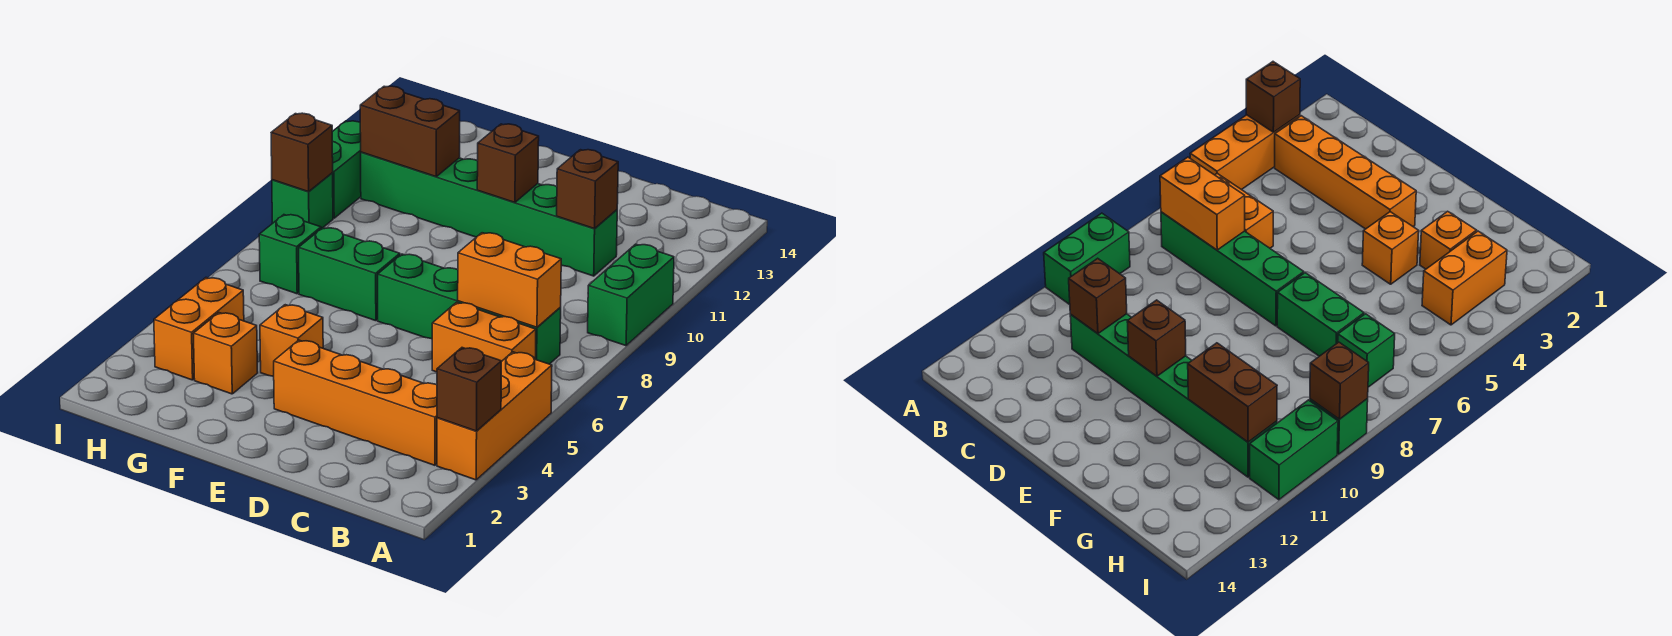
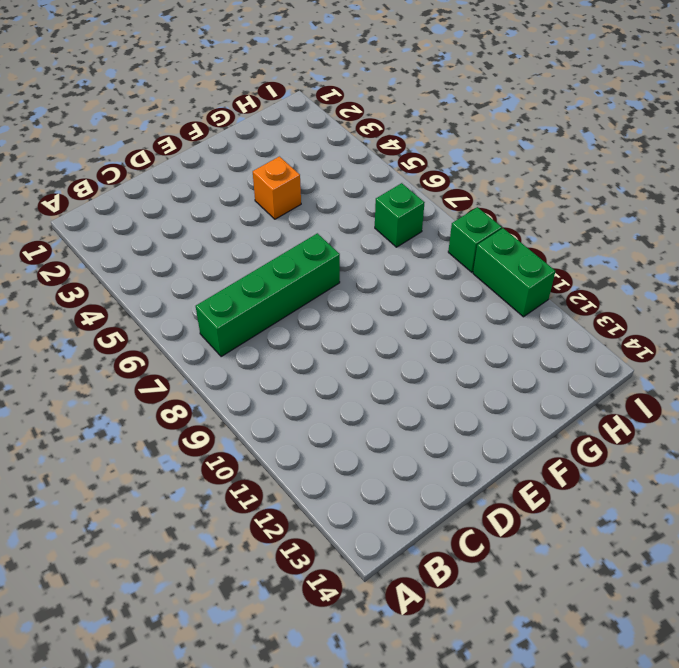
none -> orange 1x3 brick [437,352,552,480]
none -> green 1x2 brick [588,244,674,346]
none -> orange 1x4 brick [274,340,437,465]

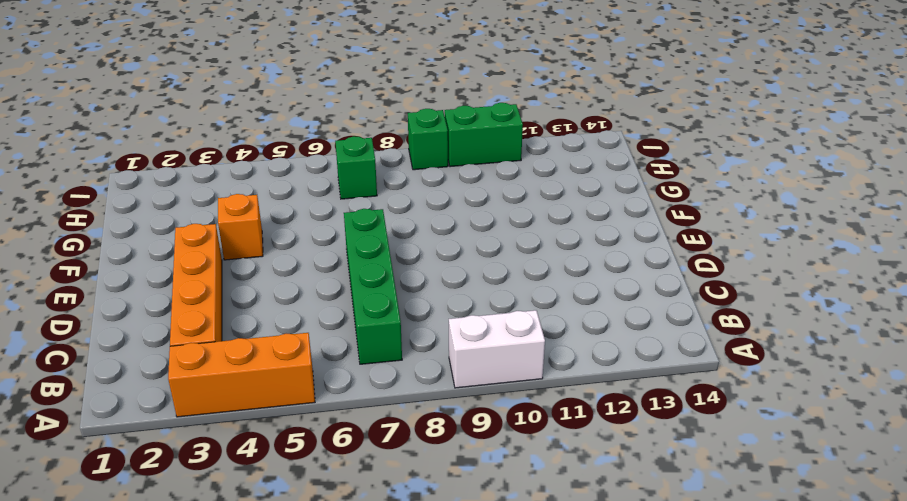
white 1x2 brick [449,310,545,388] -> green 1x2 brick [588,244,674,346]
none -> orange 1x2 brick [432,302,536,372]
none -> green 1x6 brick [361,152,617,276]
none -> green 1x2 brick [299,228,400,321]

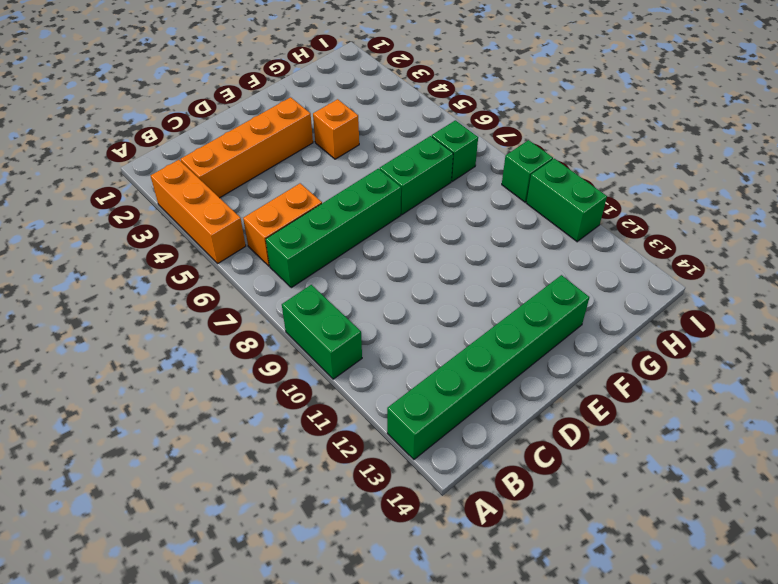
green 1x6 brick [387,275,589,459] -> green 1x6 brick moved to [361,152,617,276]
none -> orange 1x1 brick [193,313,258,394]
none -> orange 1x2 brick [154,278,244,380]
none -> brown 1x1 brick [437,348,502,431]

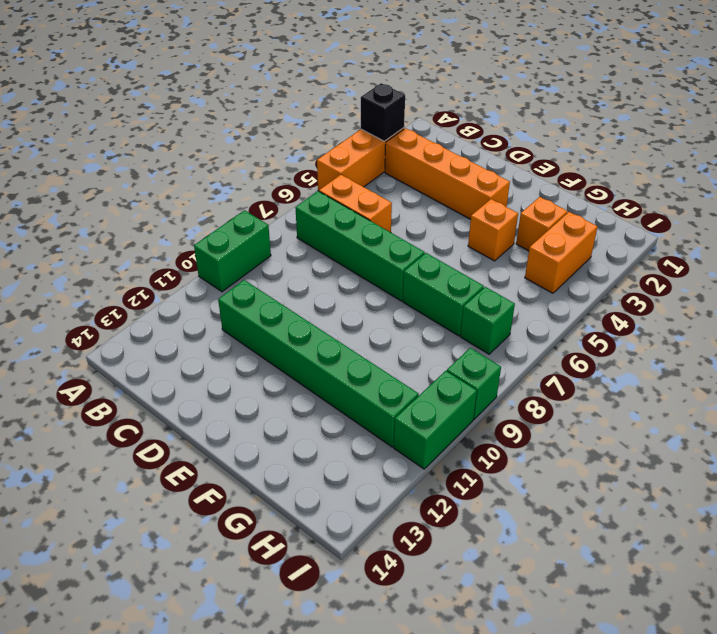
black 1x1 brick [361,83,405,141] -> brown 1x1 brick [437,348,502,431]
none -> orange 1x2 brick [458,233,561,327]
none -> brown 1x1 brick [557,150,618,229]
none -> brown 1x1 brick [477,124,539,202]

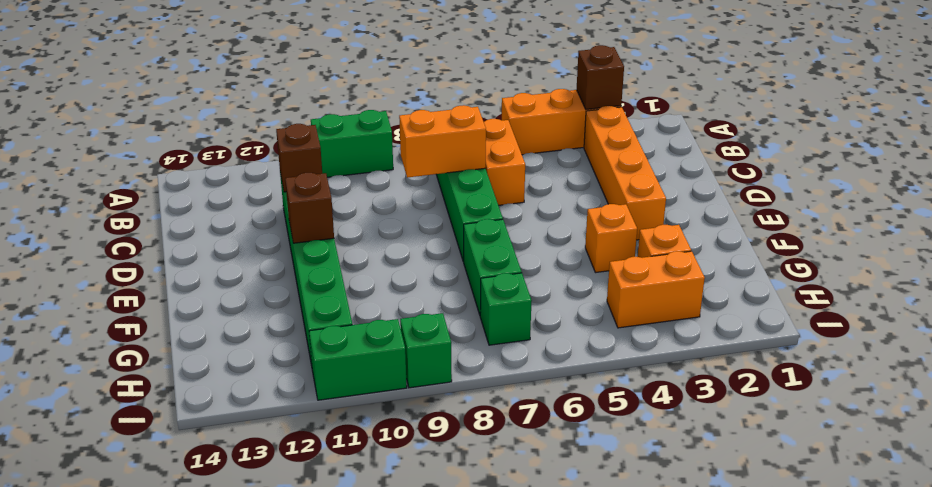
orange 1x2 brick [399,105,486,178] -> orange 1x2 brick turned to [458,233,561,327]
none -> brown 1x2 brick [360,86,460,177]
none -> brown 1x1 brick [271,113,333,192]

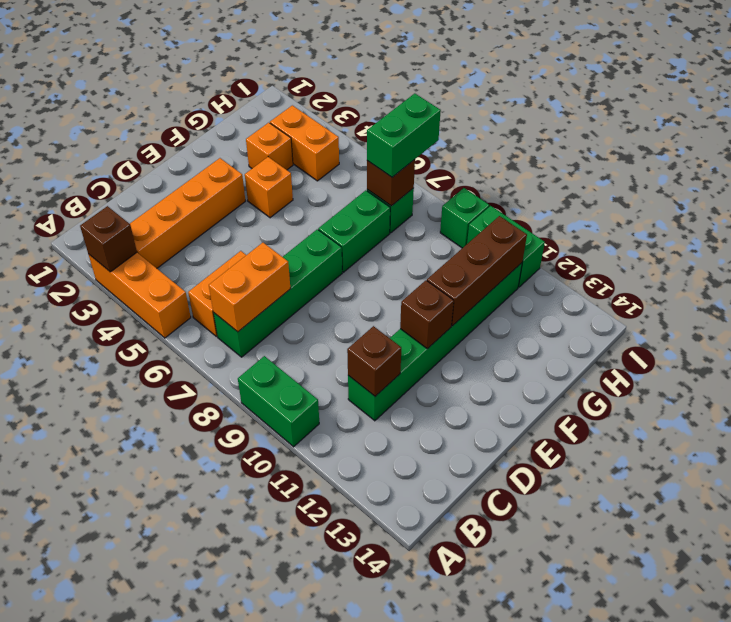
brown 1x3 brick [427,216,527,326] -> brown 1x2 brick [360,86,460,177]
brown 1x1 brick [367,160,415,206] -> brown 1x1 brick moved to [271,113,333,192]
green 1x2 brick [367,94,441,177] -> none

